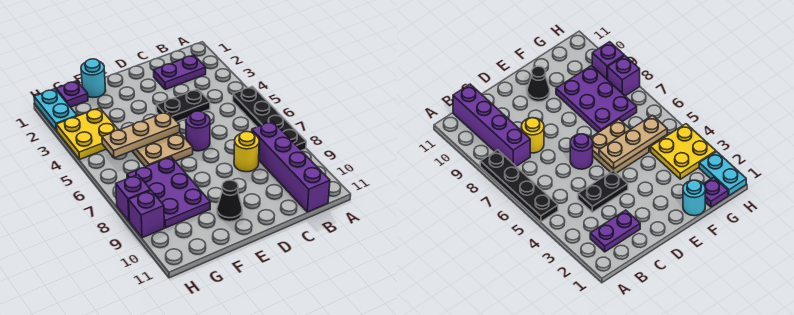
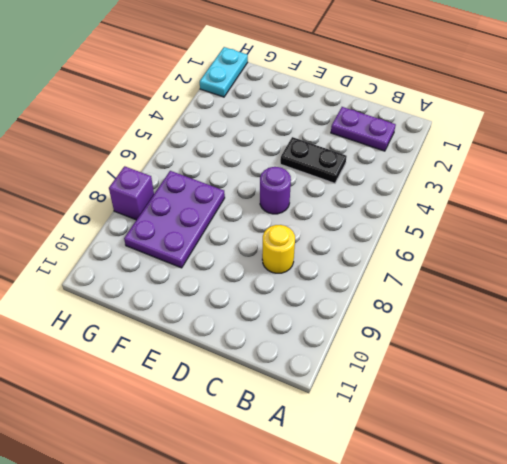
none -> black 1x4 plate [233,86,306,151]
none -> purple 1x4 brick [252,121,330,212]
none -> tan 2x2 plate [132,132,193,167]

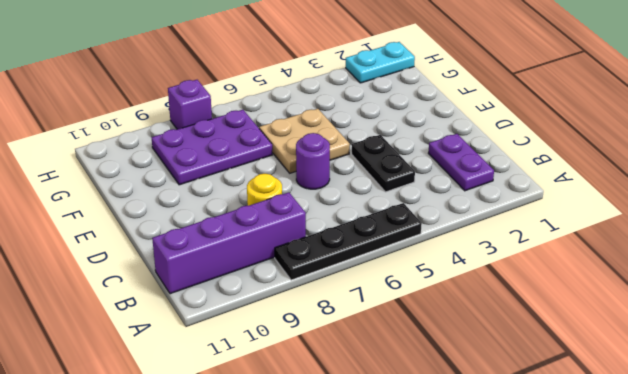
none -> black 1x1 cone [217,180,242,222]
none -> cyan 1x1 round brick [81,59,106,98]
none -> purple 1x1 plate [56,81,88,107]

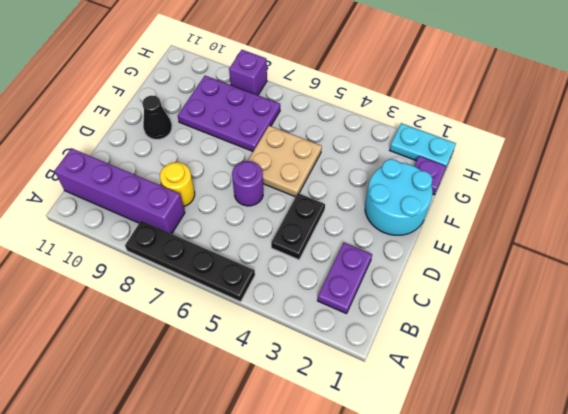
cyan 2x2 round brick [365,159,433,235] -> cyan 1x1 round brick [81,59,106,98]
none -> yellow 2x2 plate [56,108,118,159]
none -> purple 1x1 brick [129,191,164,238]
none -> tan 1x3 plate [102,112,180,158]

